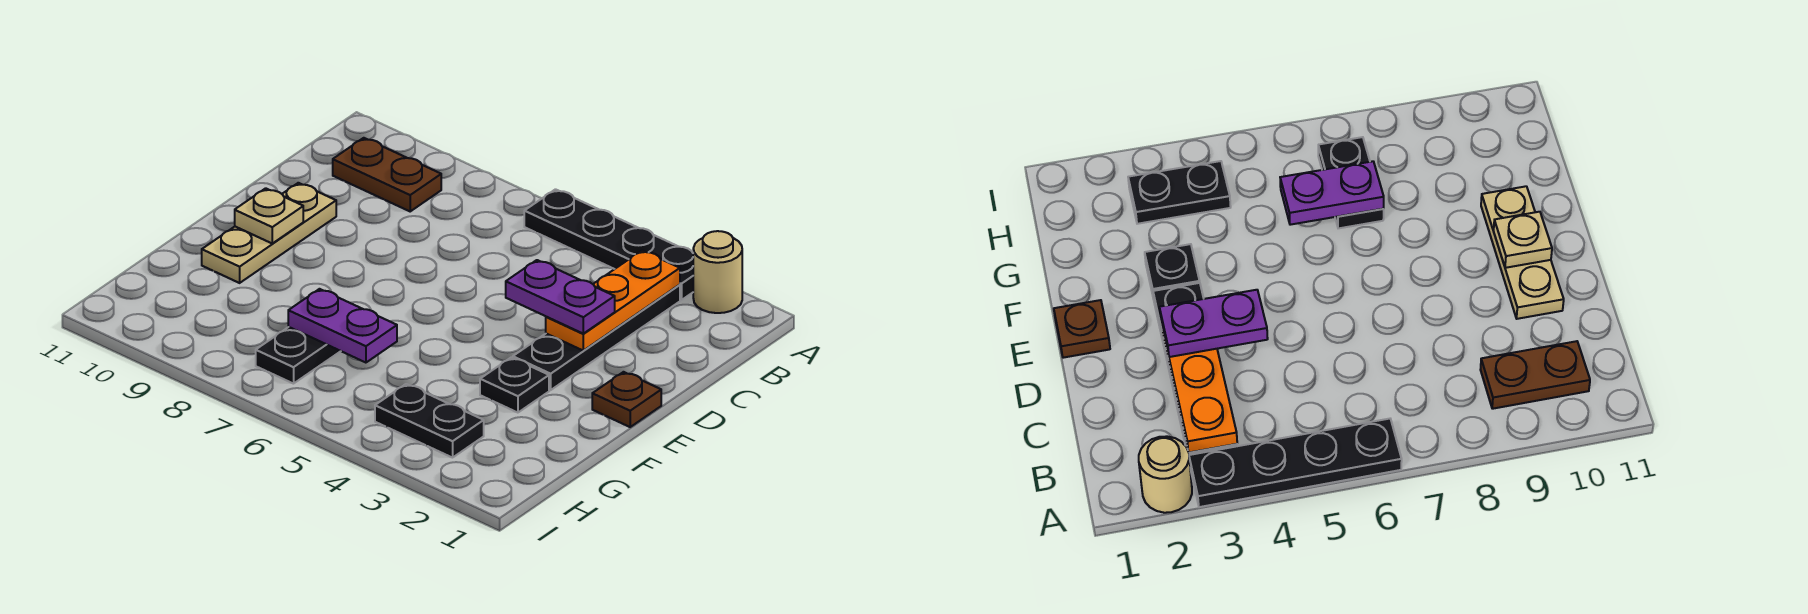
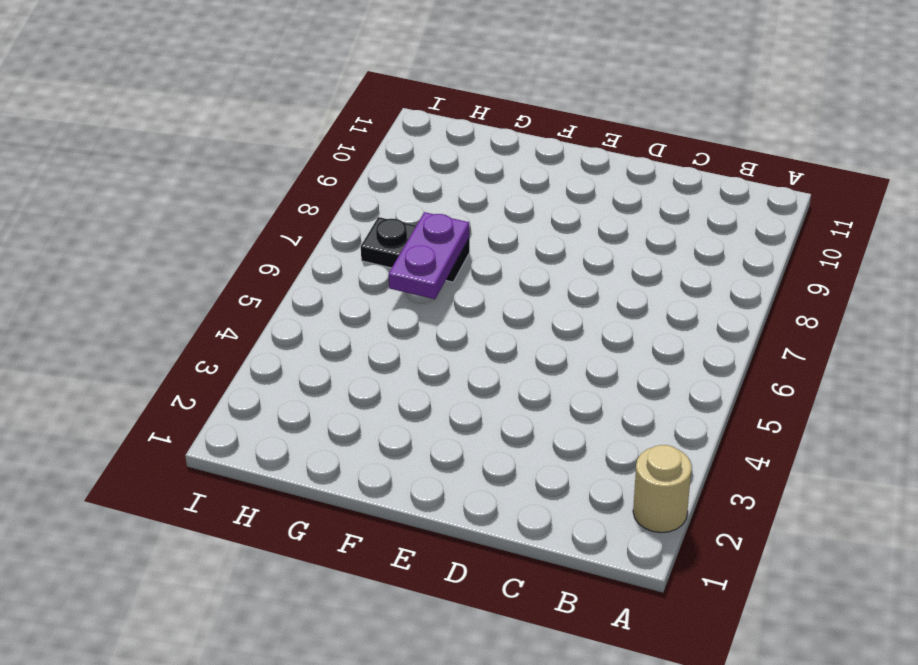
none -> black 1x4 plate [524,189,693,300]
none -> black 1x4 plate [513,285,680,390]
none -> brown 1x2 plate [333,138,441,211]

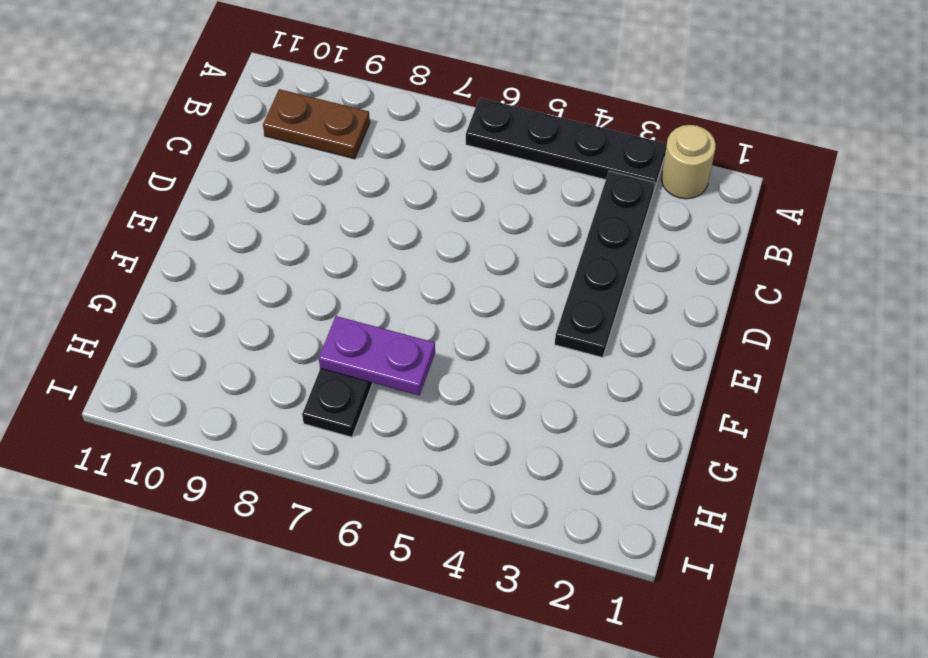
none -> tan 1x3 plate [202,183,336,283]
none -> brown 1x1 plate [592,372,661,427]
none -> black 1x1 plate [480,357,549,413]

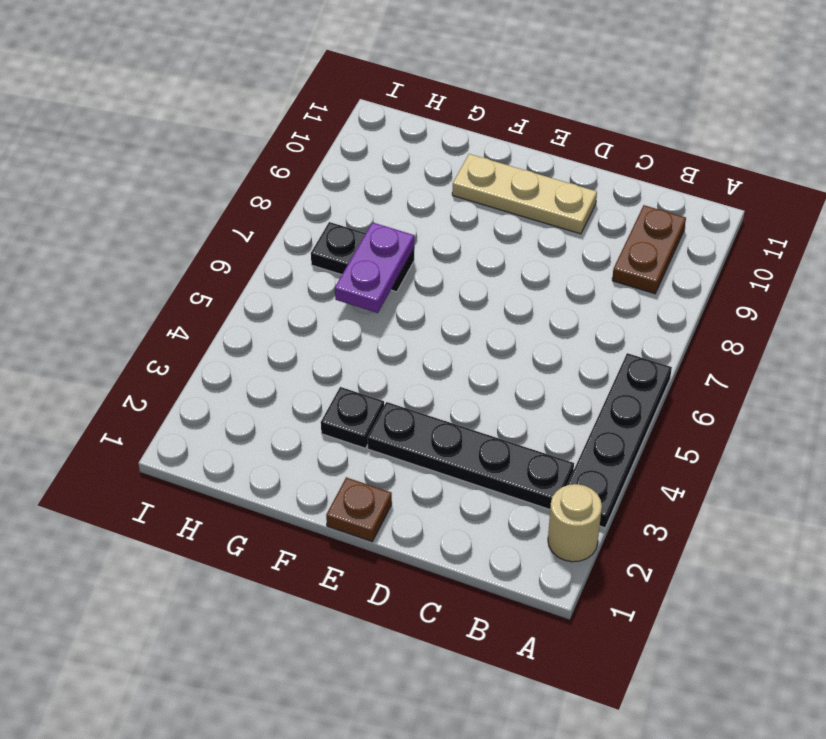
none -> black 1x2 plate [375,384,484,458]
none -> orange 1x3 plate [546,250,680,351]
none -> tan 1x1 plate [235,188,303,243]

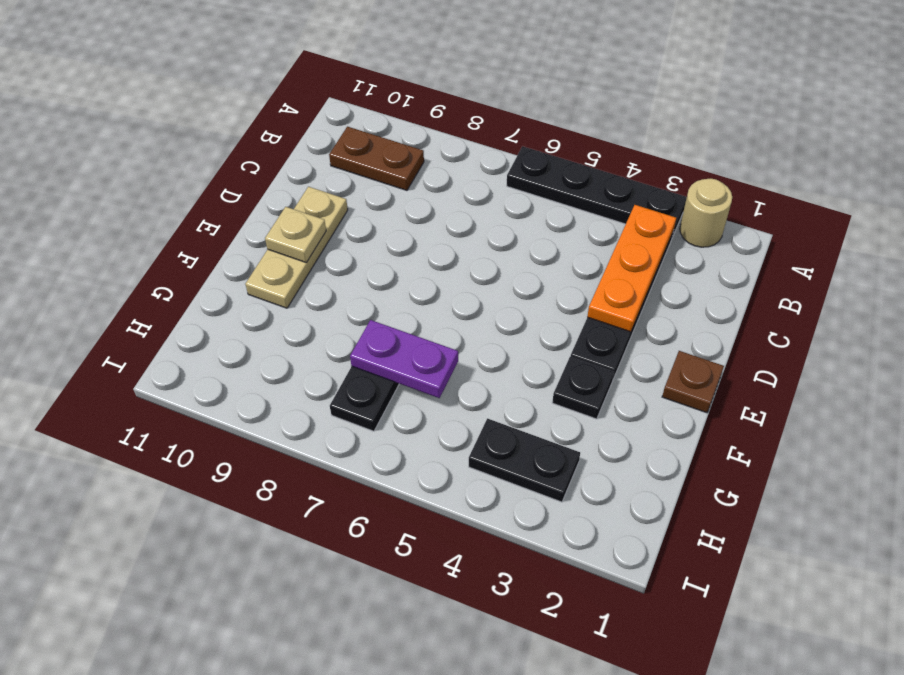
none -> purple 1x2 plate [506,260,615,334]

